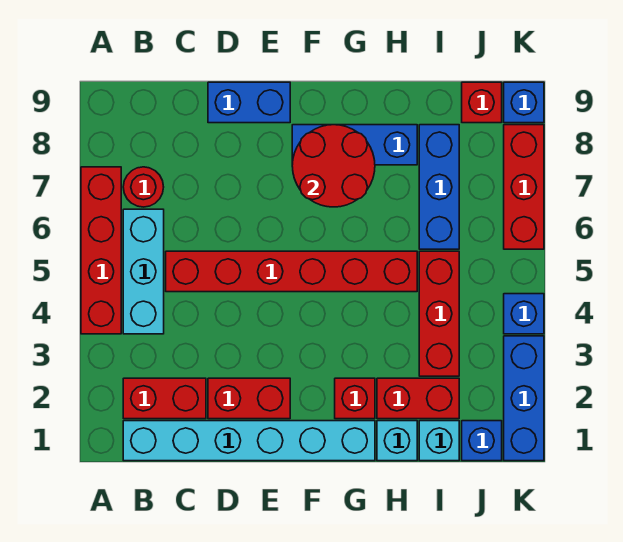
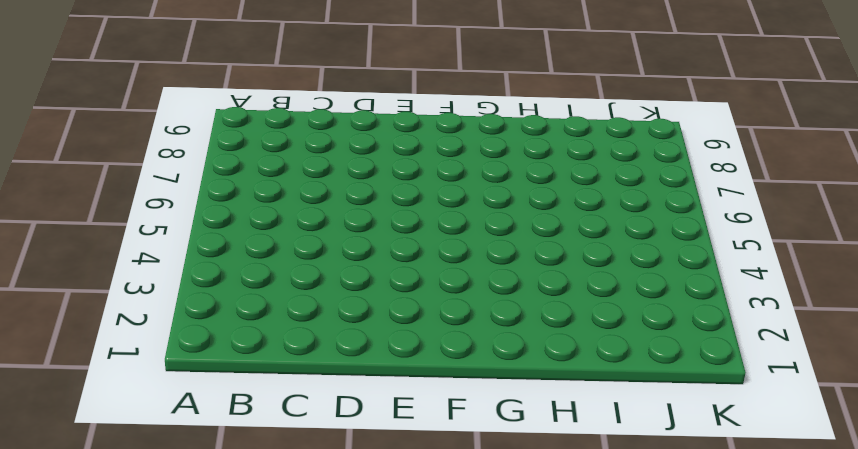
none -> red 1x4 brick [81,167,121,334]
none -> cyan 1x6 brick [123,421,375,461]
none -> red 1x2 brick [123,378,206,419]

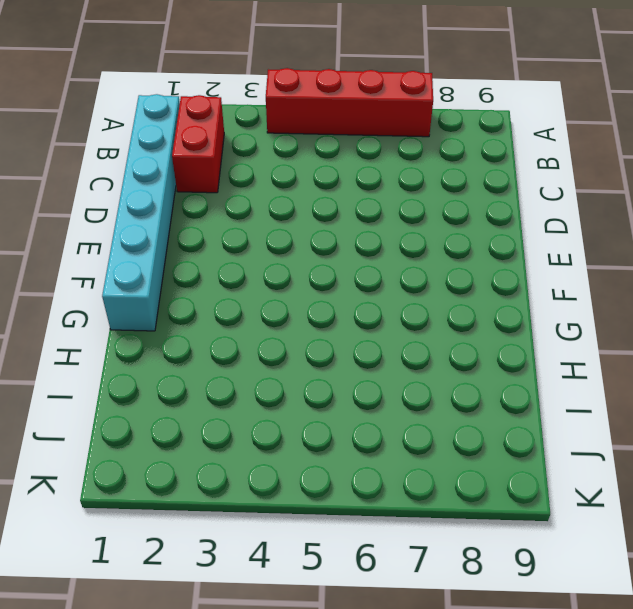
none -> cyan 1x3 brick [123,209,164,334]
none -> red 1x1 round brick [123,167,164,207]
none -> red 1x6 brick [166,251,417,292]

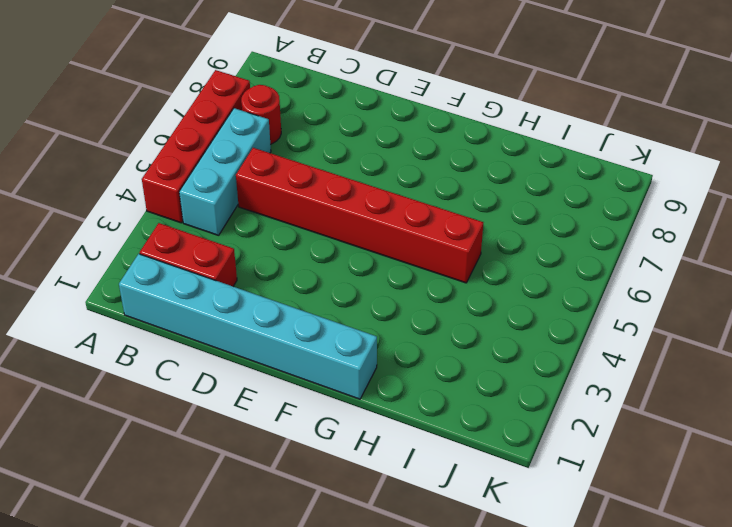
none -> red 1x2 brick [208,378,290,419]
none -> blue 1x2 brick [208,82,290,123]
none -> blue 1x3 brick [292,125,417,165]

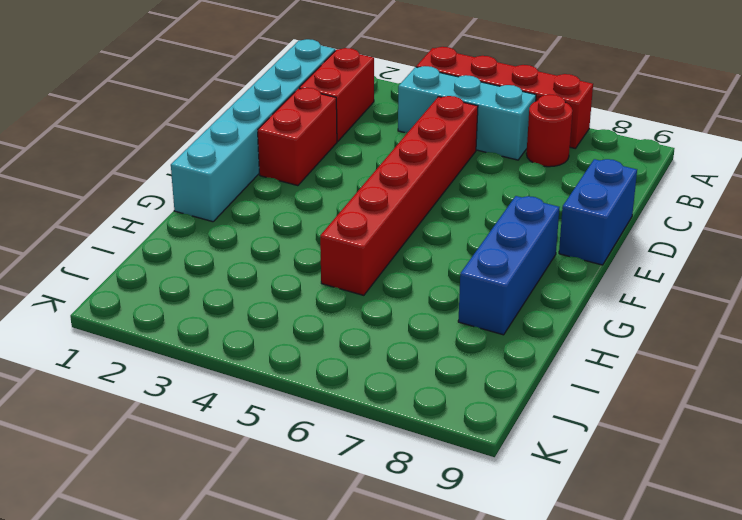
none -> red 1x1 brick [335,378,375,419]
none -> cyan 1x1 brick [377,421,417,461]
none -> red 1x2 brick [377,378,459,419]

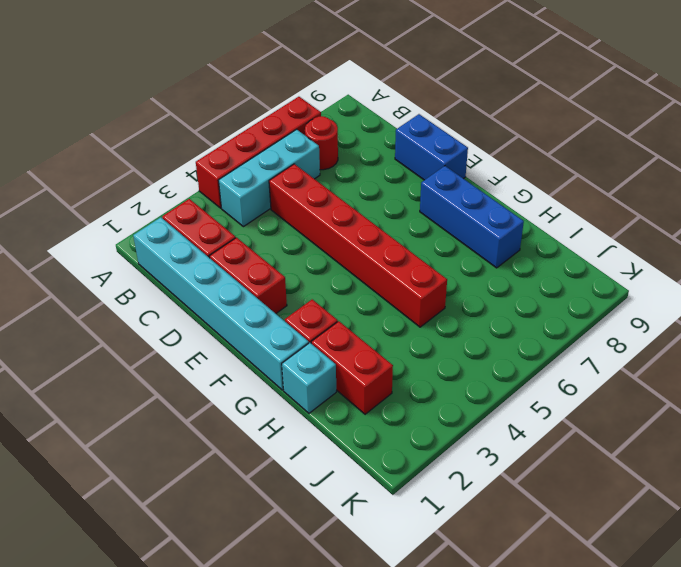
none -> cyan 1x1 brick [419,421,459,461]
none -> red 1x3 brick [419,251,459,376]
none -> blue 1x3 brick [419,125,459,249]

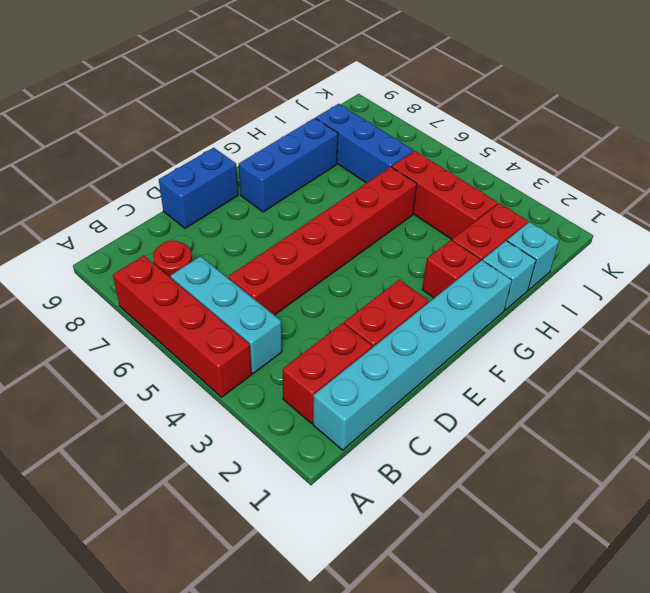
none -> blue 1x1 brick [462,421,502,461]
none -> red 1x1 brick [462,82,502,123]
none -> blue 1x3 brick [504,336,544,461]

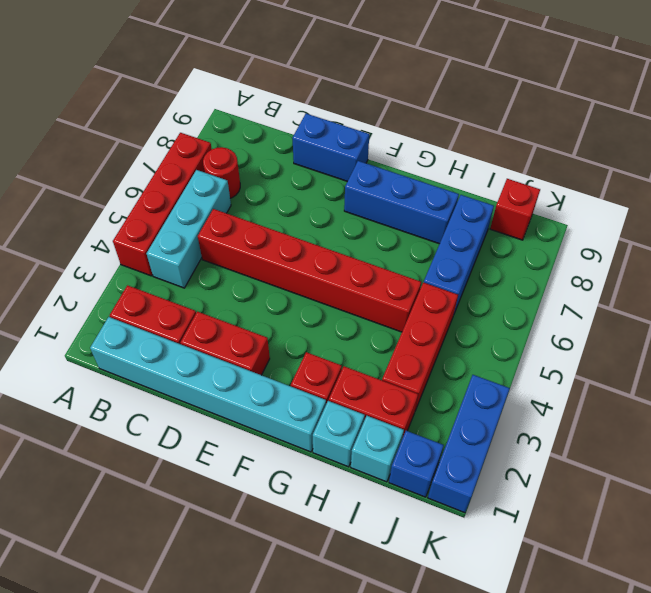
none -> blue 1x1 brick [504,294,544,334]
none -> red 1x3 brick [504,125,544,249]
none -> blue 1x1 brick [504,82,544,123]

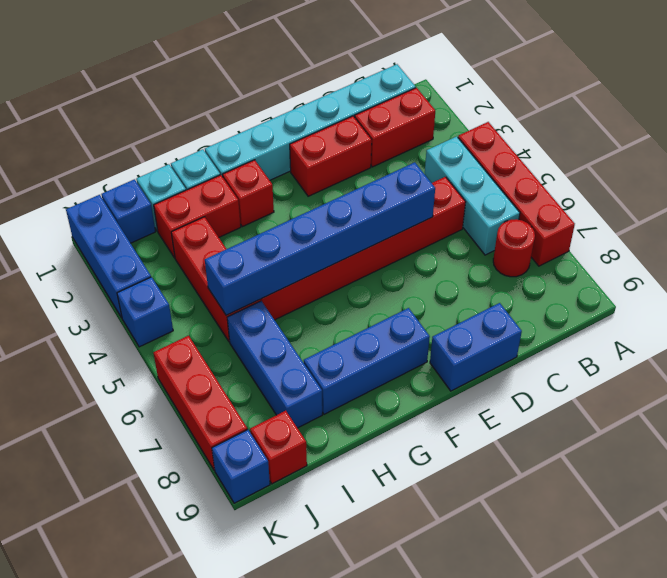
blue 1x6 brick [205,162,435,315] -> none
none -> red 2x2 round brick [292,125,375,207]

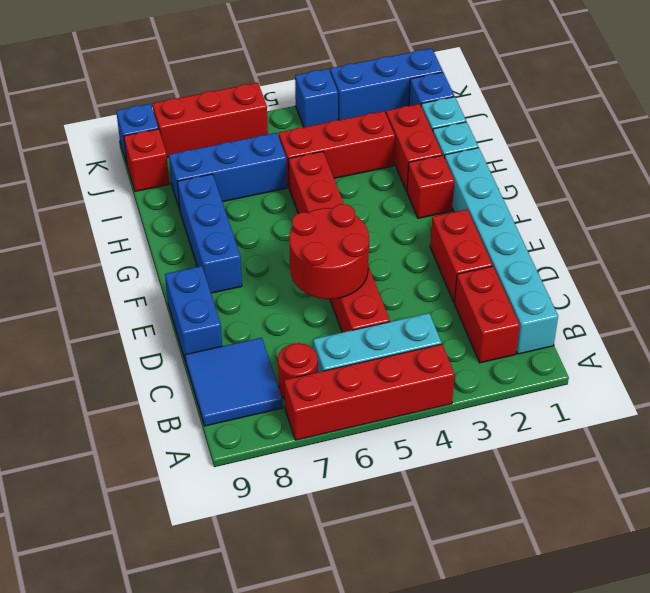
blue 2x2 tile [185,338,283,426] -> none
red 2x2 round brick [289,204,369,299] -> red 2x2 round brick moved to [292,125,375,207]

